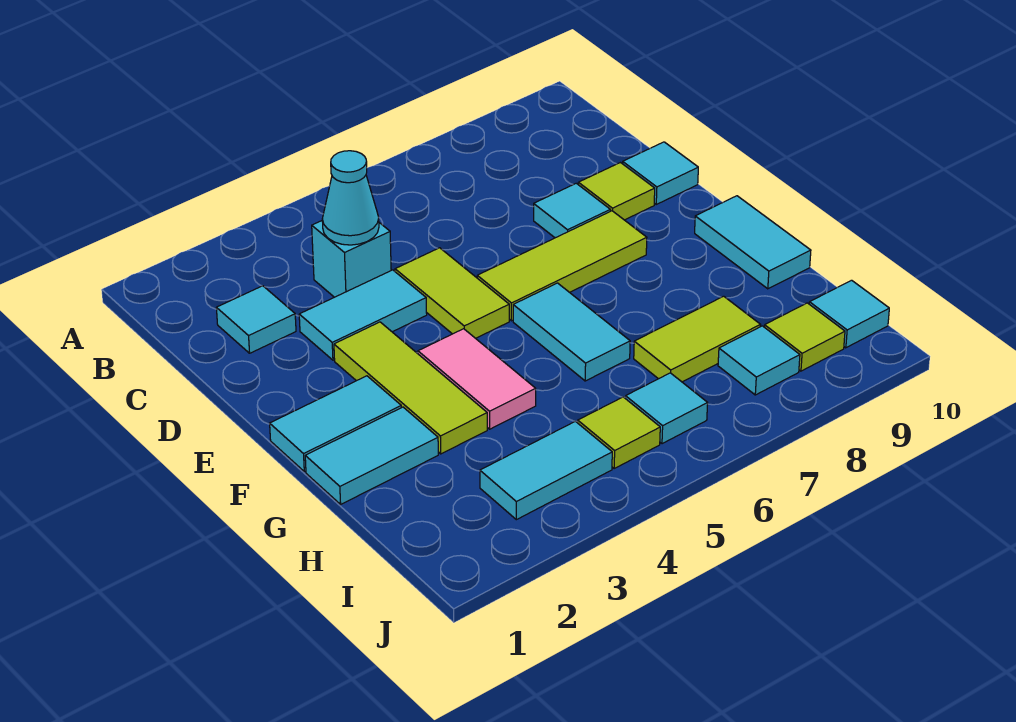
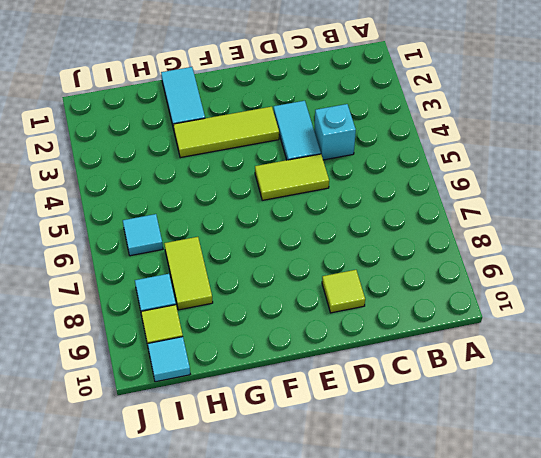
none -> cyan 1x1 tile [216,286,296,353]
none -> cyan 1x1 tile [534,183,610,238]
none -> cyan 1x1 tile [623,142,698,204]

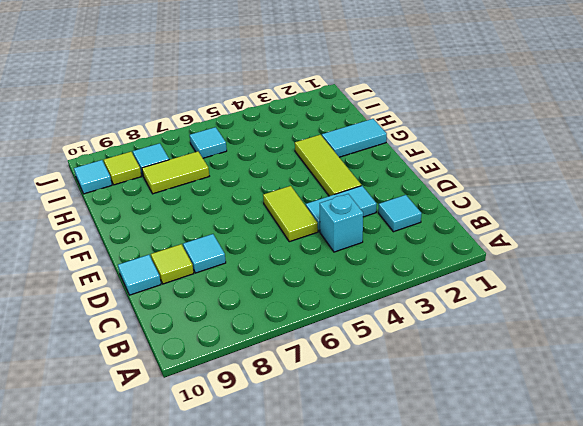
none -> lime 1x3 tile [477,211,647,321]
none -> cyan 1x2 tile [270,376,401,472]
none -> pink 1x2 tile [418,329,536,429]

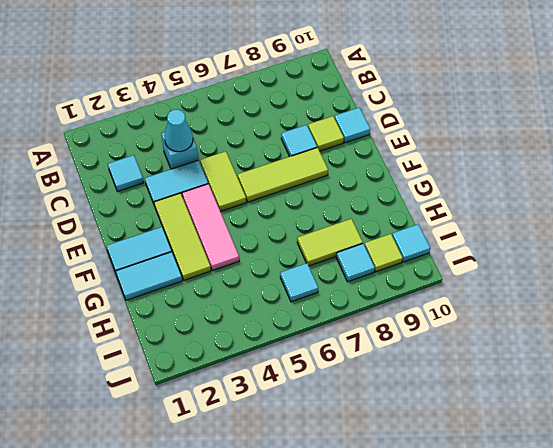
pink 1x3 tile [182,184,239,271] -> pink 1x2 tile [418,329,536,429]
none -> cyan 1x2 tile [513,283,630,381]
none -> cyan 1x2 tile [695,196,811,289]
none -> cyan 1x2 tile [480,421,612,520]

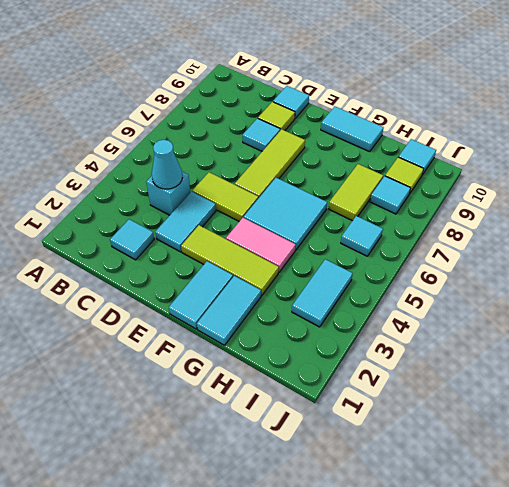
cyan 2x2 tile [244,178,327,250] -> cyan 1x2 tile [513,283,630,381]
none -> lime 1x1 tile [578,397,660,468]

